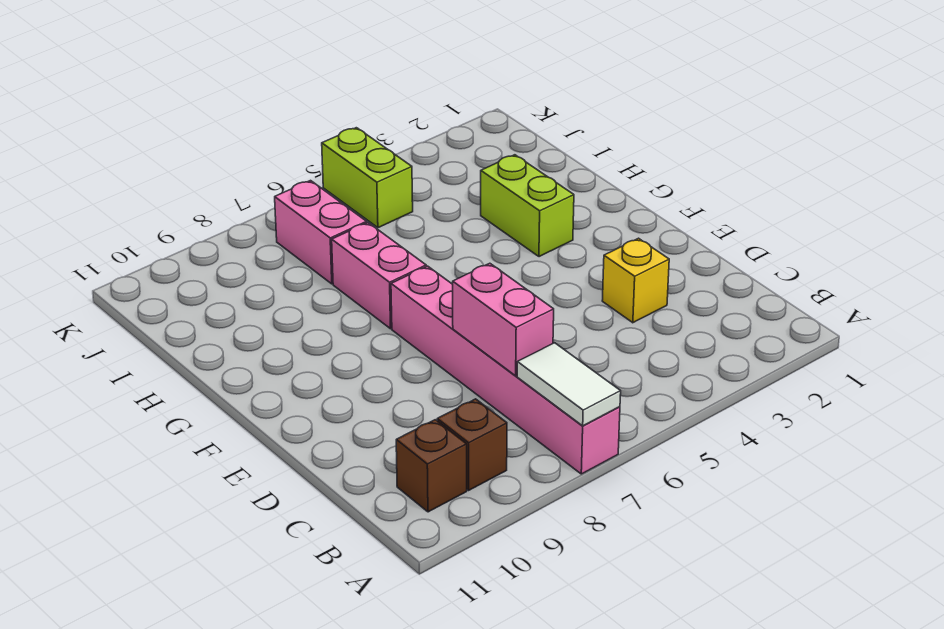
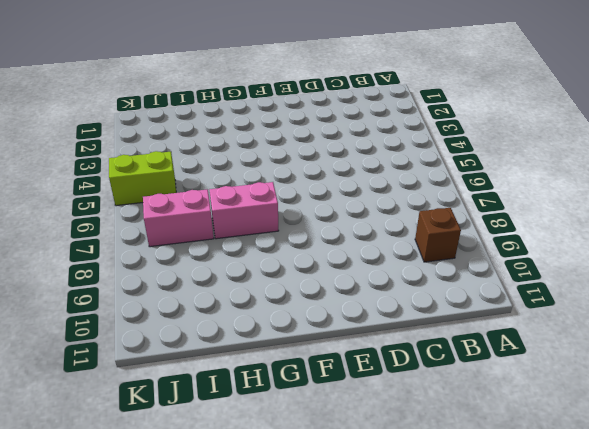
none -> pink 1x6 brick [391,266,620,474]
none -> brown 1x1 brick [396,420,467,512]

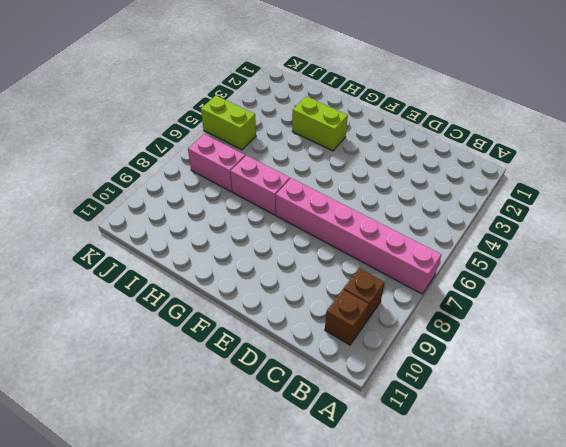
none -> yellow 1x1 brick [602,238,669,323]
none -> white 1x2 tile [517,343,621,426]

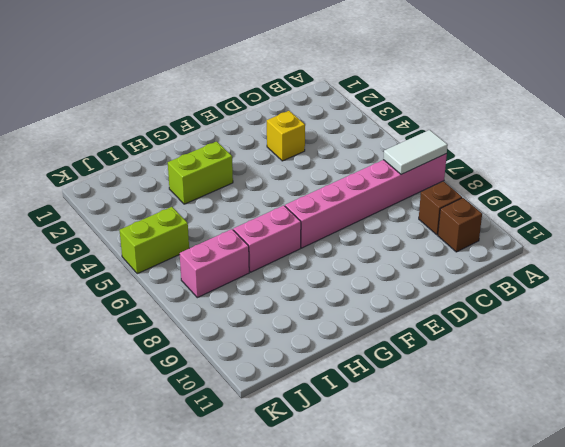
none -> pink 1x2 brick [453,263,554,376]

